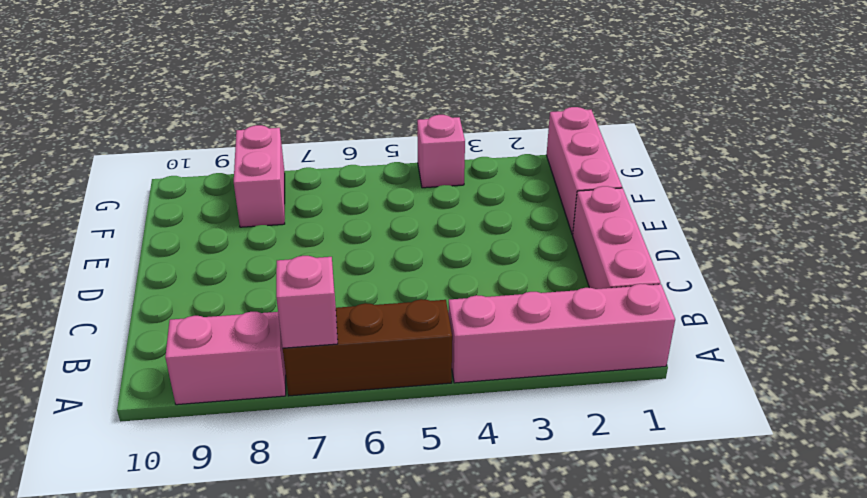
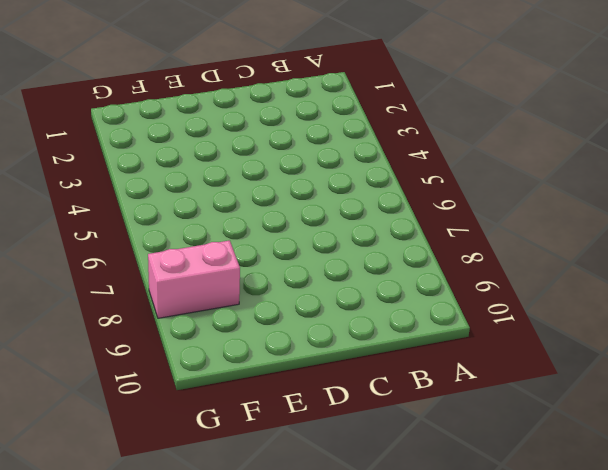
none -> pink 1x4 brick [448,284,675,383]
none -> brown 1x3 brick [283,299,452,396]

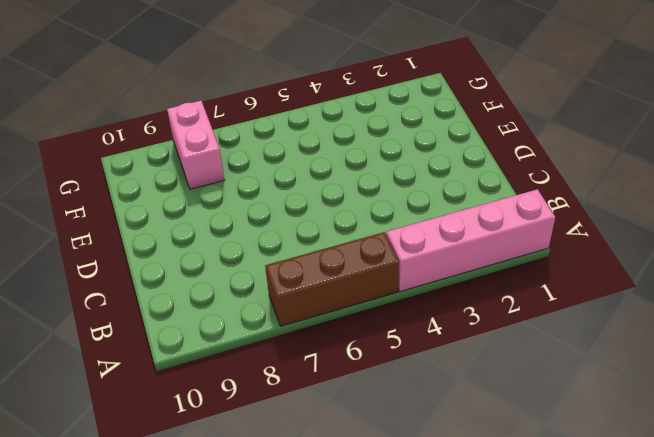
none -> pink 1x2 brick [165,312,286,405]
none -> pink 1x3 brick [573,186,660,289]

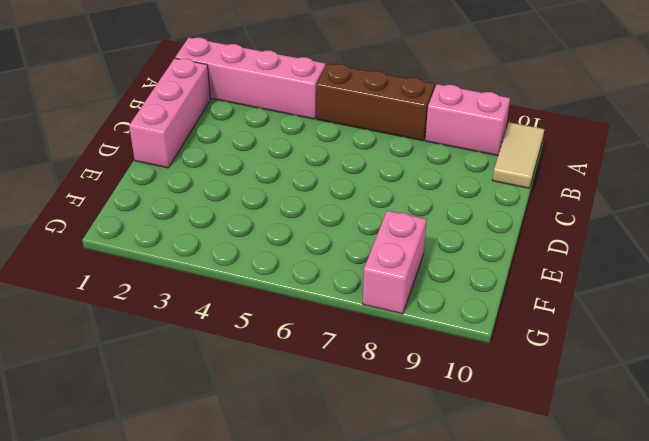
tan 1x2 tile [492,122,544,188] -> none
none -> pink 1x3 brick [547,107,622,235]
none -> pink 1x1 brick [417,115,465,188]

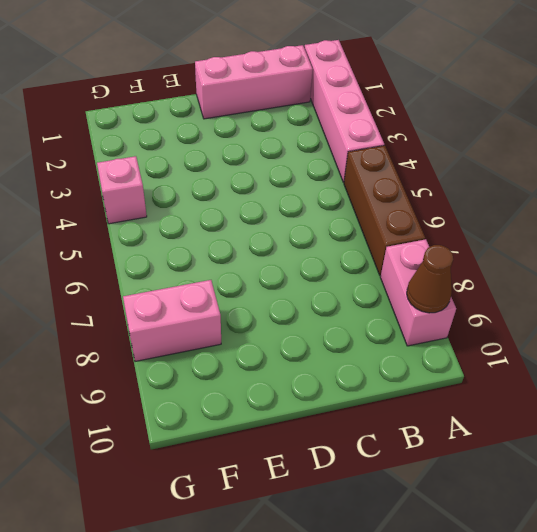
brown 1x1 cone [407,245,453,313] -> none
none -> pink 1x3 brick [547,107,622,235]
none -> pink 1x1 brick [276,256,338,348]

